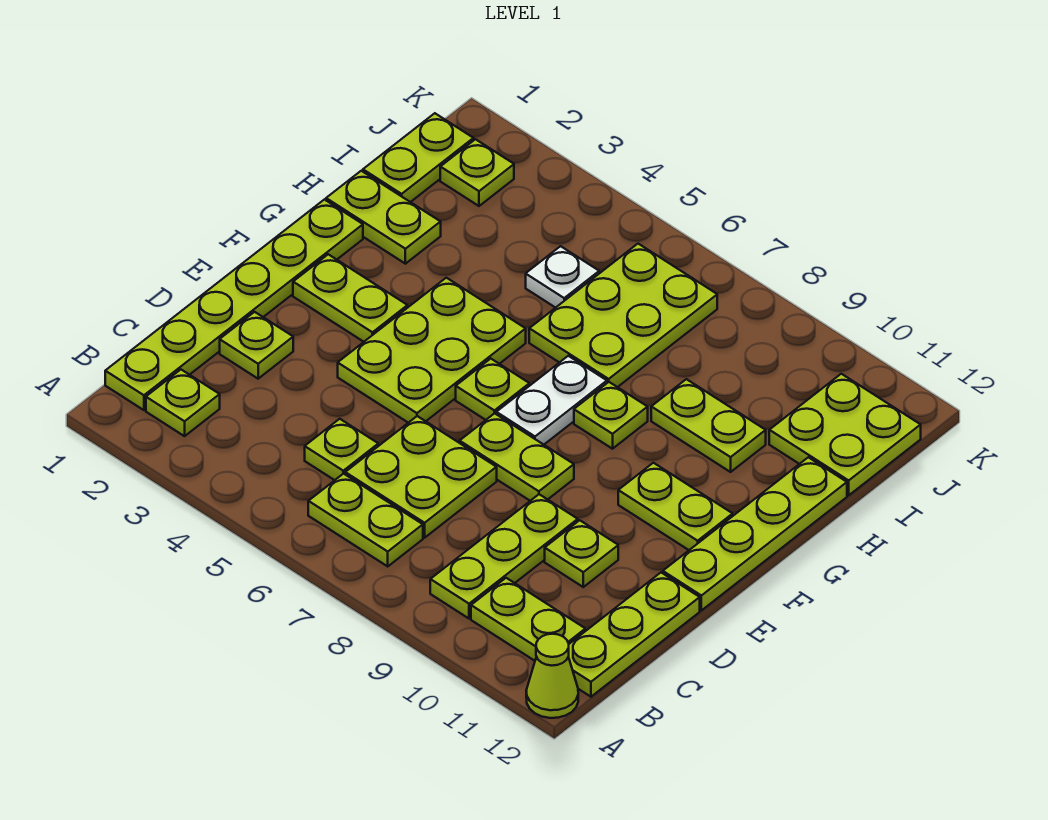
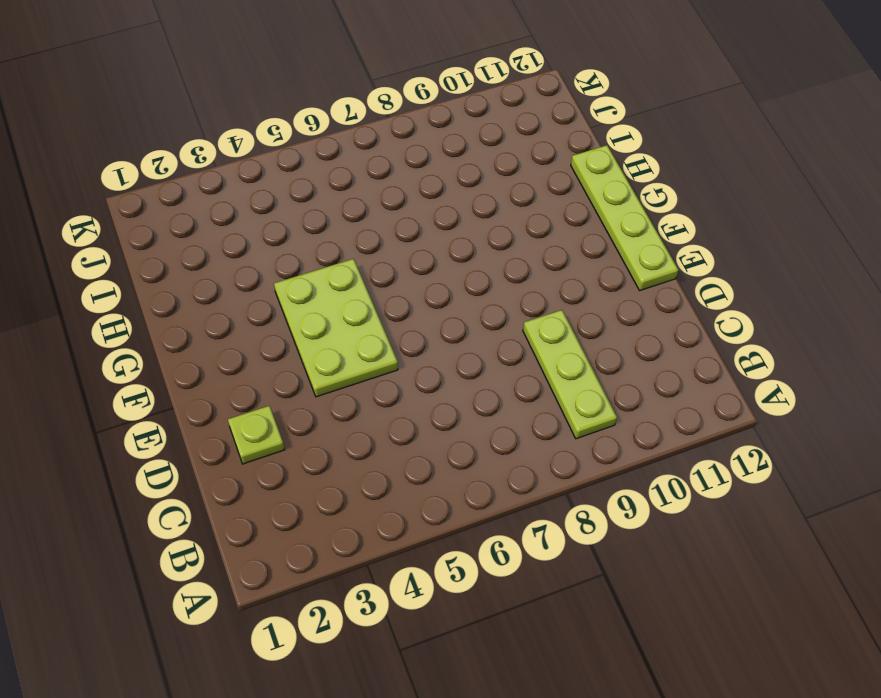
none -> lime 1x1 cone [526,634,578,718]
none -> lime 1x6 plate [105,200,363,410]
none -> lime 1x1 plate [146,370,220,436]

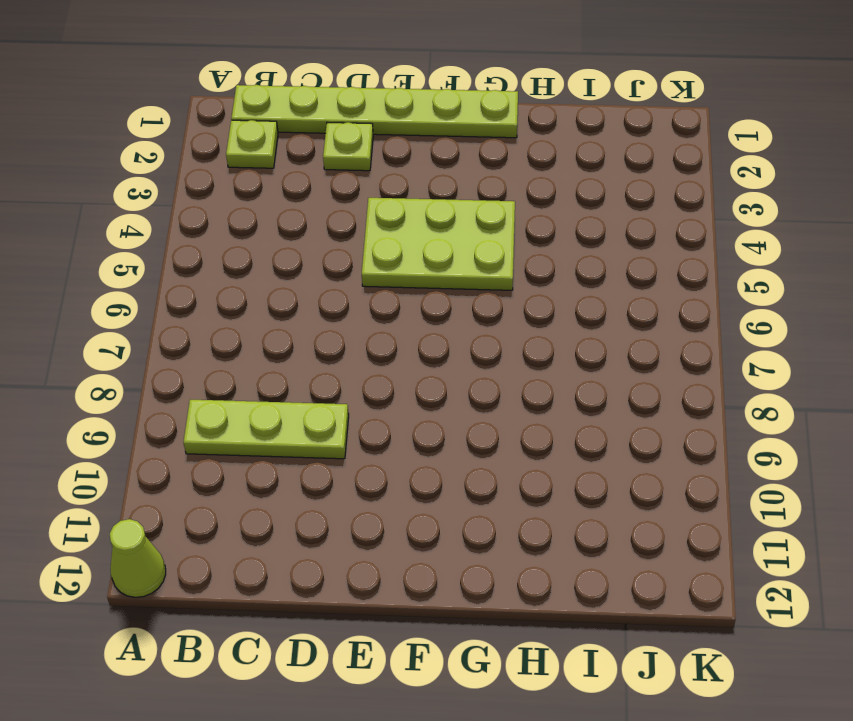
none -> lime 1x2 plate [308,473,423,566]
none -> lime 1x2 plate [471,578,585,661]
none -> lime 1x3 plate [568,573,700,697]

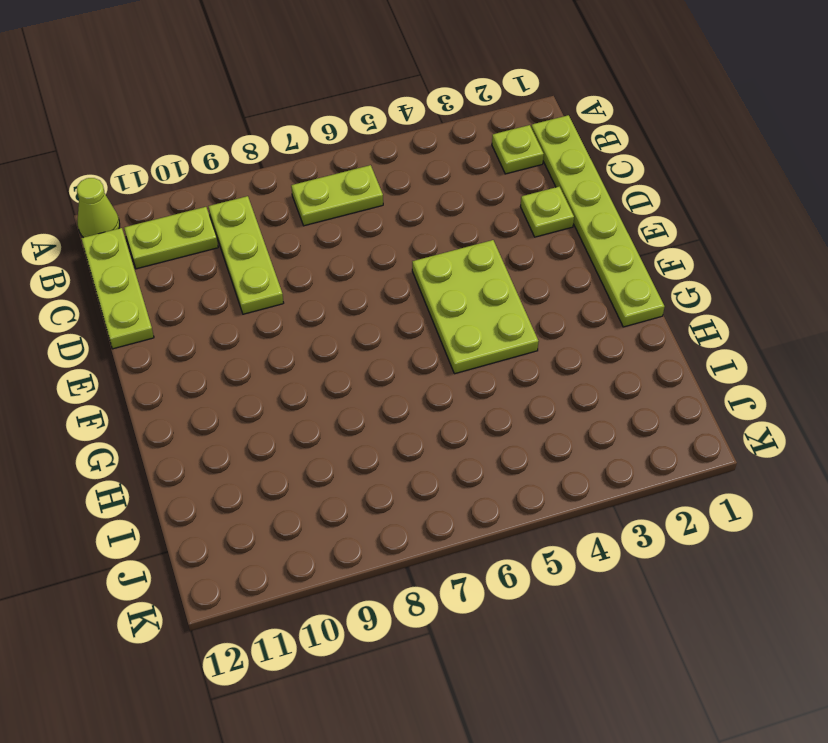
none -> lime 1x1 plate [305,419,378,480]
none -> lime 2x2 plate [345,416,497,538]
none -> lime 1x1 plate [545,520,618,587]

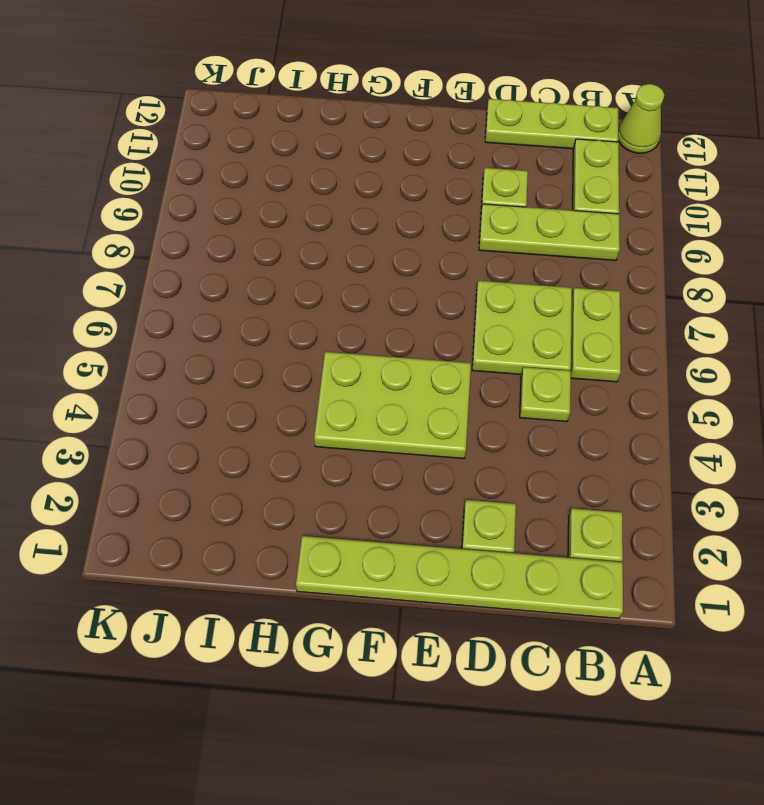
none -> lime 1x2 plate [460,413,574,501]
none -> lime 1x4 plate [663,457,847,610]
none -> lime 1x2 plate [293,254,408,342]

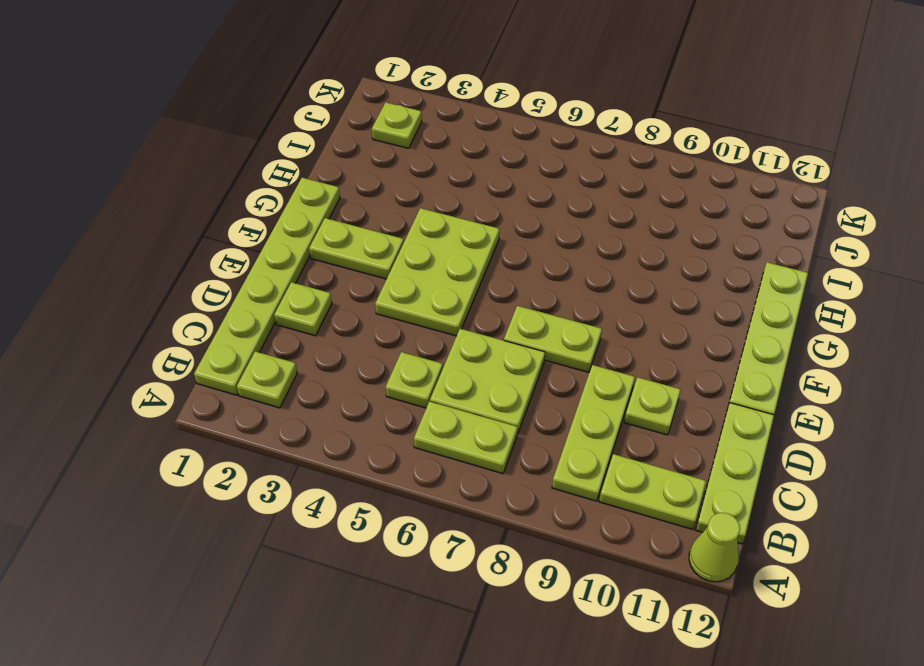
none -> lime 1x1 plate [456,359,529,420]
none -> white 1x2 plate [496,356,607,445]
none -> lime 1x2 plate [618,463,733,550]

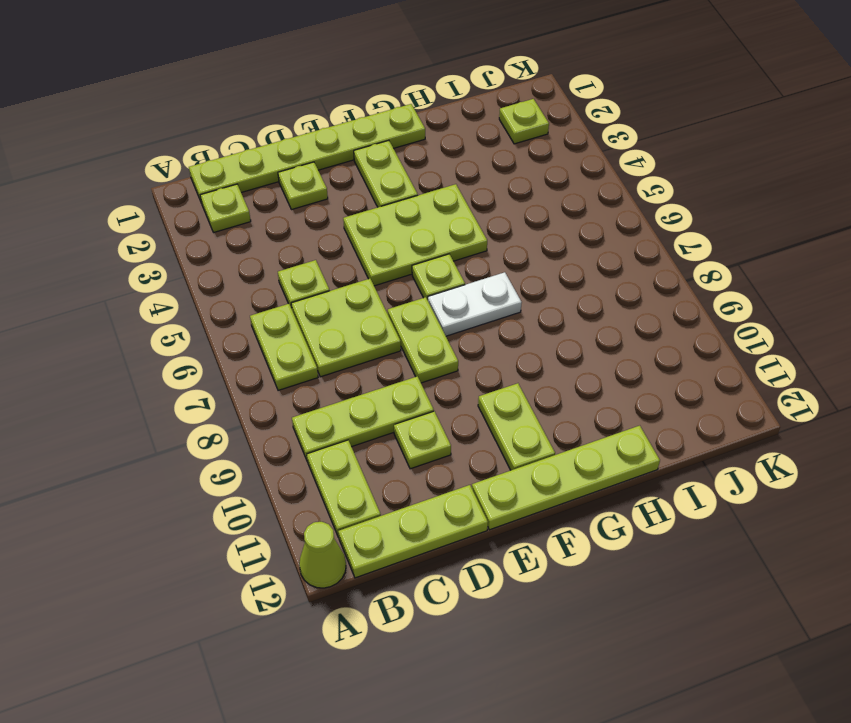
none -> lime 1x1 plate [574,382,648,449]
none -> lime 1x2 plate [326,171,441,264]
none -> lime 2x3 plate [529,244,717,387]

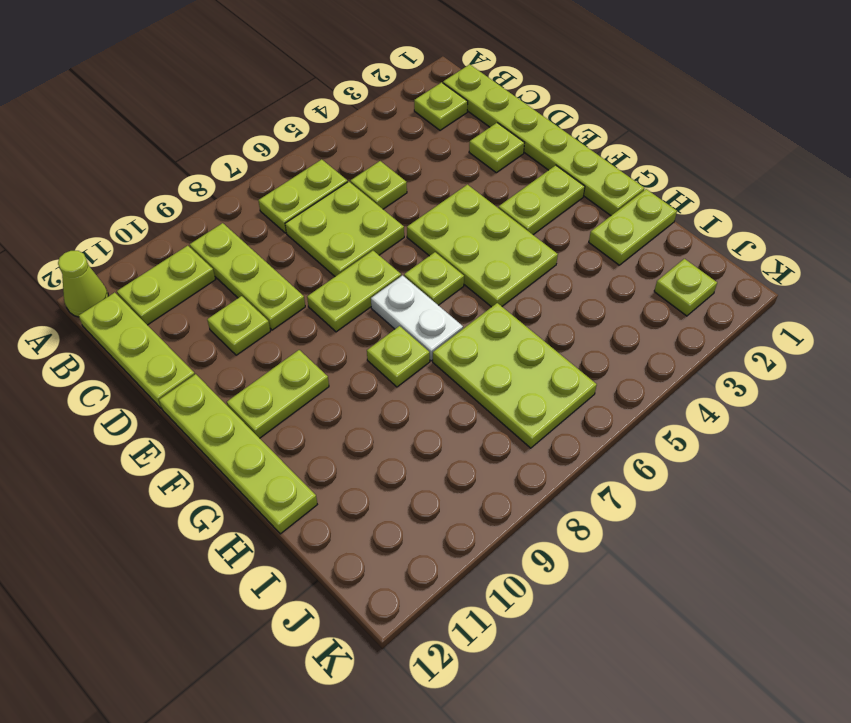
none -> lime 1x2 plate [651,379,766,472]
none -> lime 1x2 plate [363,113,474,202]
none -> white 1x1 plate [526,246,599,308]

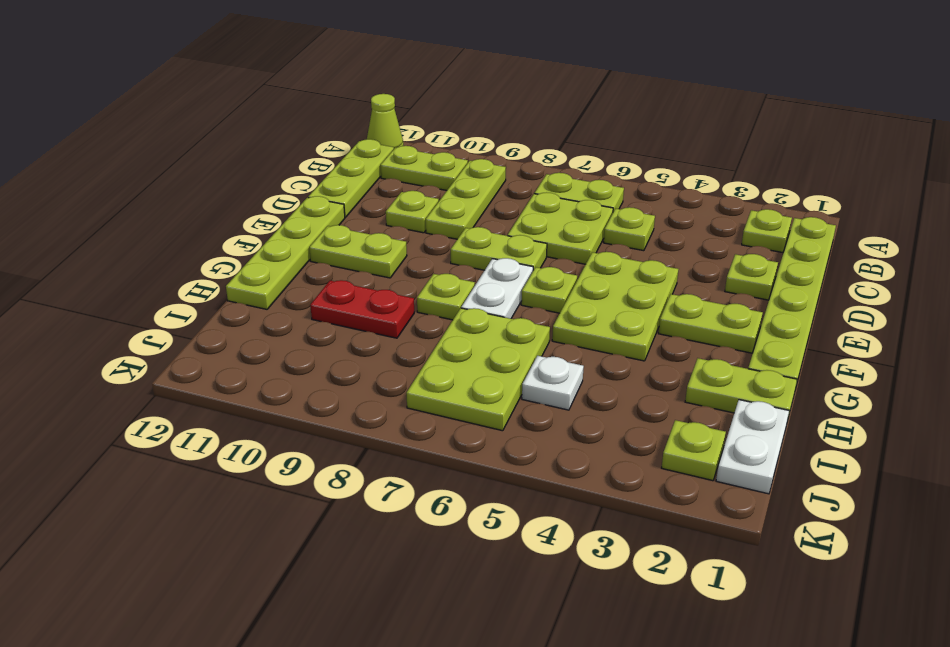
red 1x2 plate [310,280,414,338] -> lime 1x2 plate [651,379,766,472]
white 1x2 plate [716,400,789,494] -> lime 1x2 plate [363,113,474,202]
none -> lime 2x2 plate [769,374,921,495]

